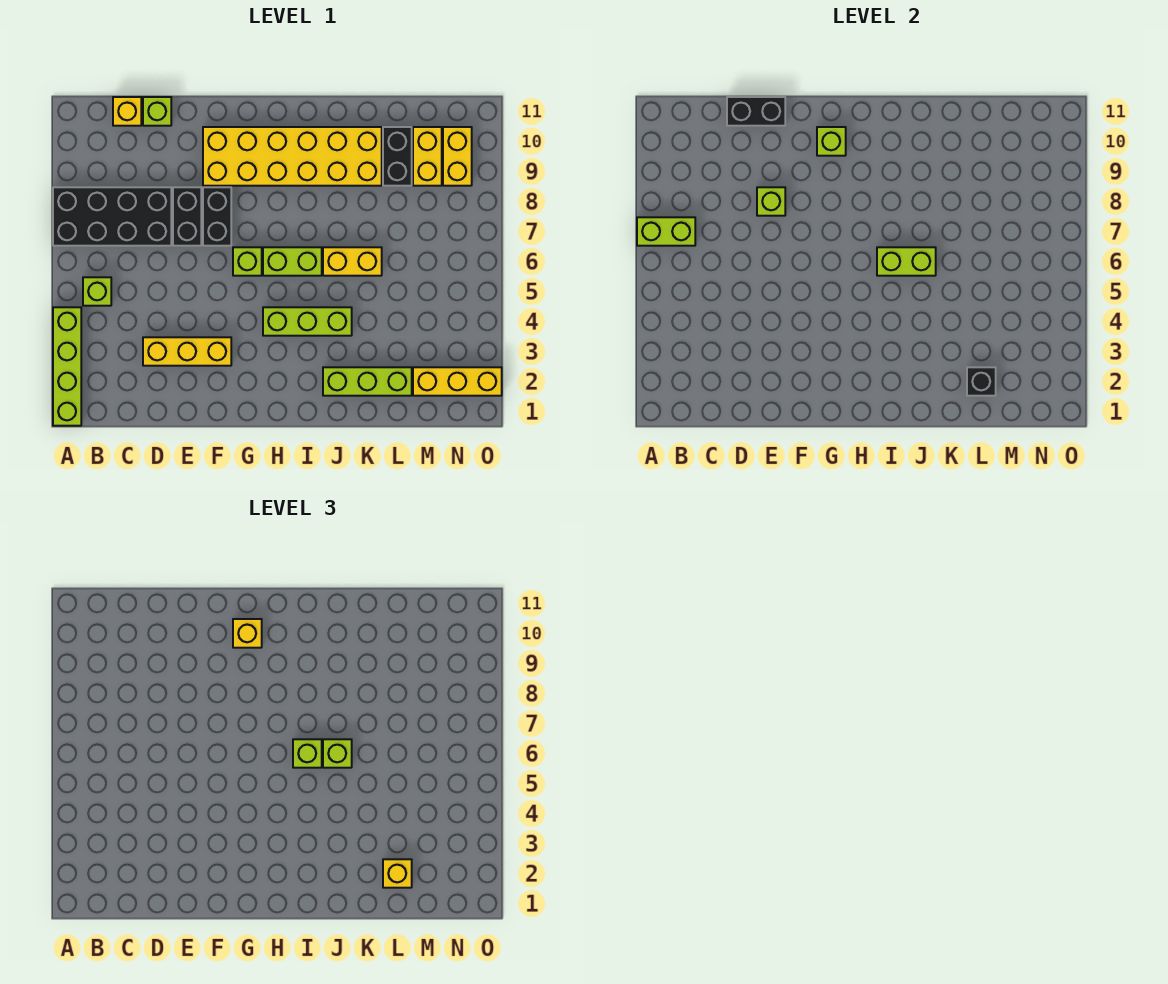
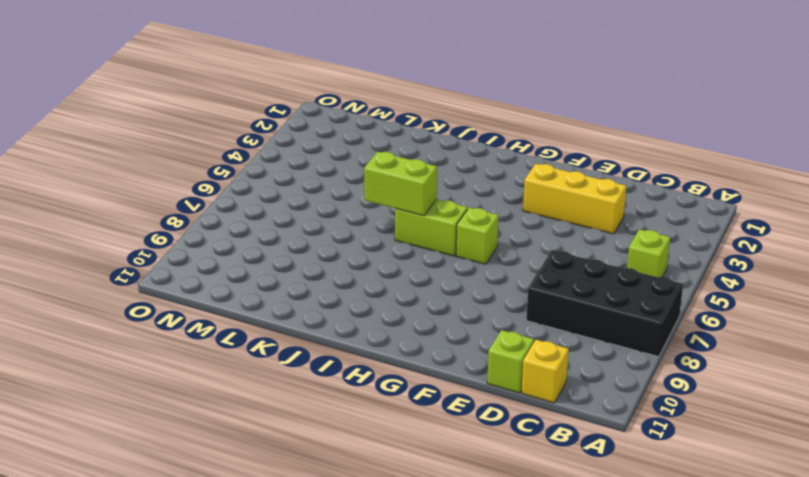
none -> lime 1x4 brick [53,307,81,426]
none -> black 1x2 brick [173,187,201,246]
none -> black 1x2 brick [203,187,231,246]

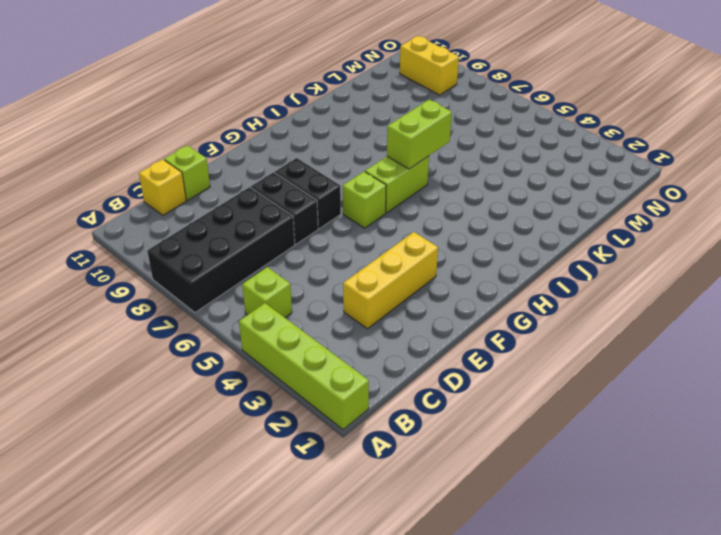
none -> yellow 2x6 brick [203,127,382,186]
none -> lime 1x3 brick [263,307,352,336]
none -> lime 1x3 brick [323,367,412,396]

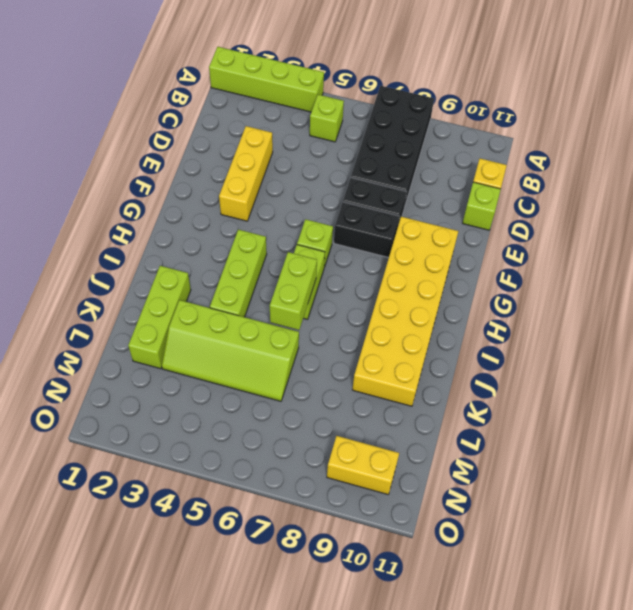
lime 2x4 slope [162,300,299,401] -> yellow 1x2 brick [323,247,382,276]
none -> black 1x2 brick [383,127,412,186]
none -> yellow 1x3 brick [413,367,502,396]
none -> yellow 1x2 brick [413,127,442,186]

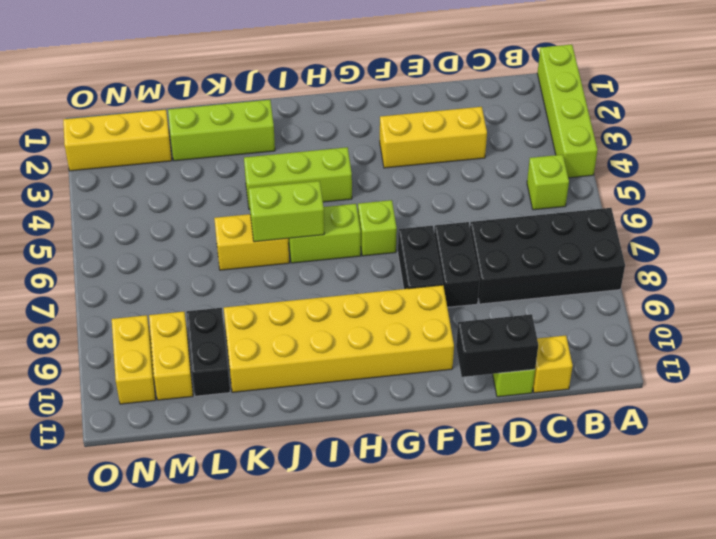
none -> lime 1x2 brick [637,217,695,246]
none -> lime 1x1 brick [757,187,785,216]
none -> lime 1x1 brick [817,127,846,156]

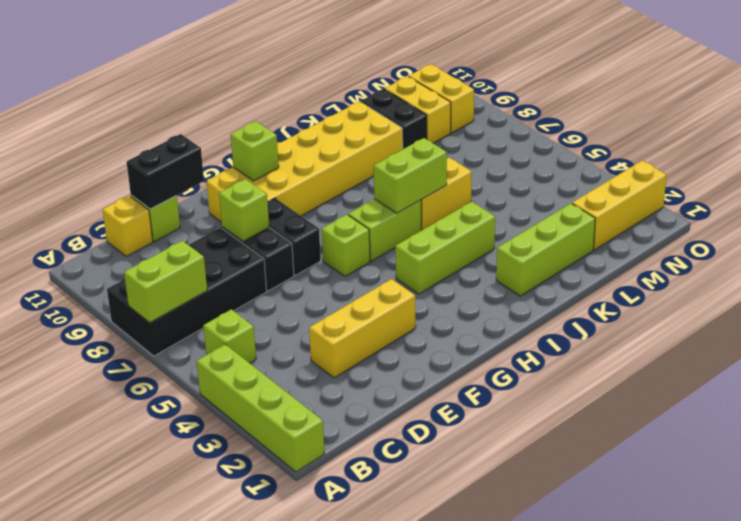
none -> black 1x1 brick [967,367,996,396]
none -> yellow 1x1 brick [233,619,262,648]
none -> lime 1x1 brick [293,739,322,768]

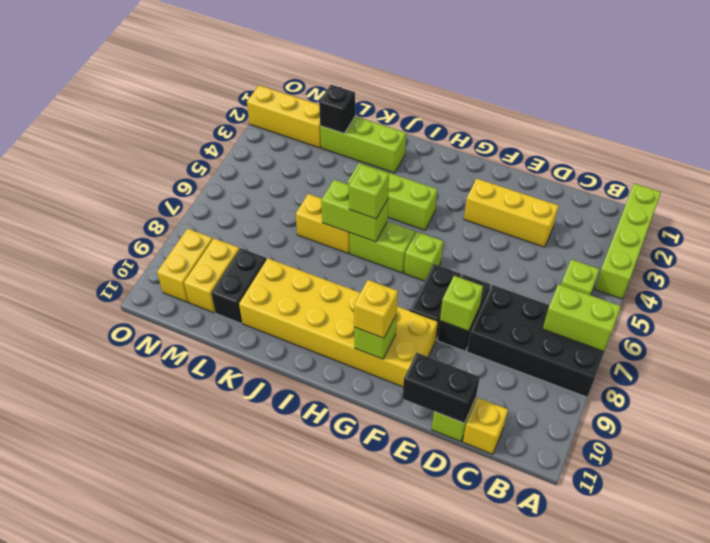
none -> lime 1x1 brick [323,739,352,768]
none -> yellow 1x1 brick [383,859,412,888]

